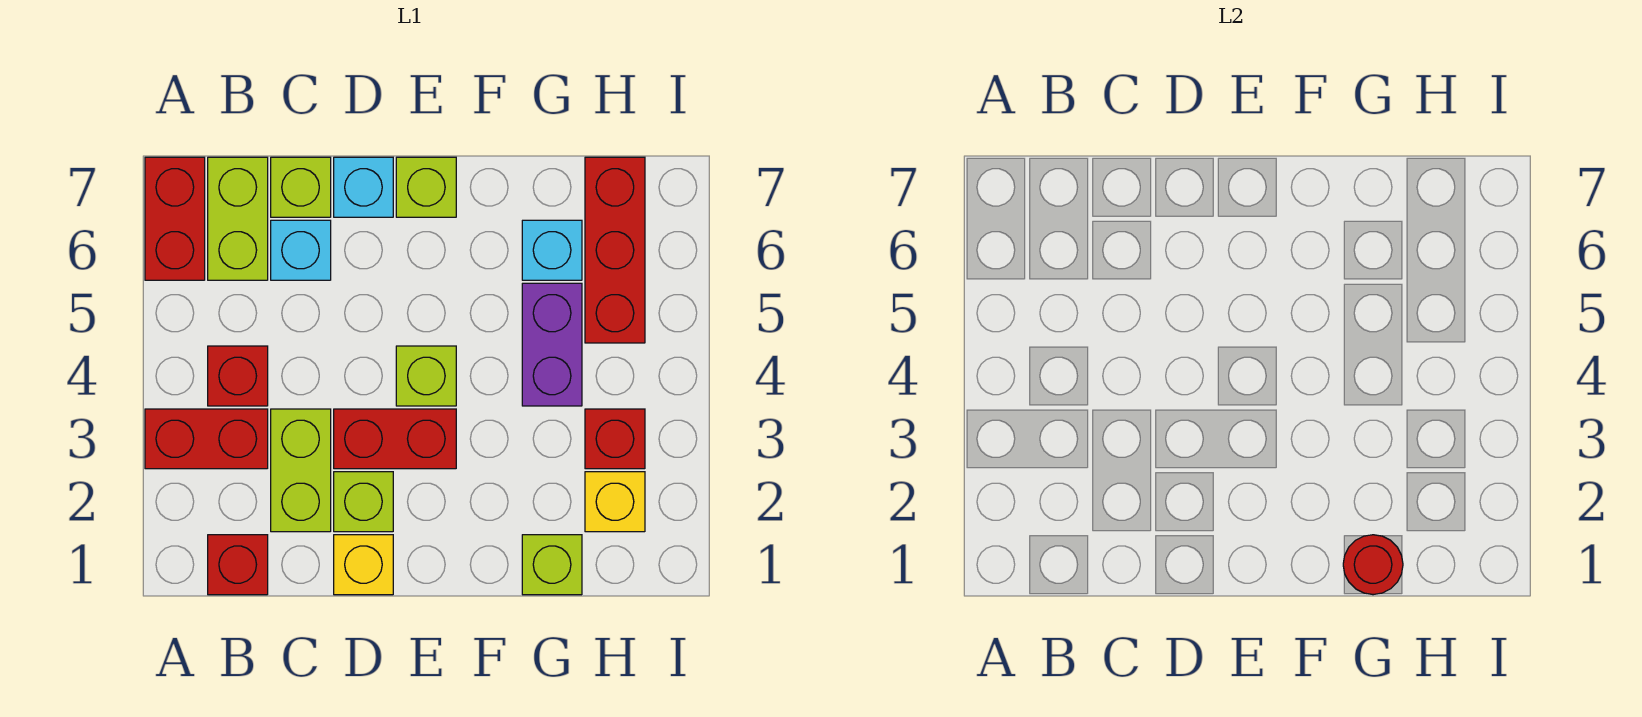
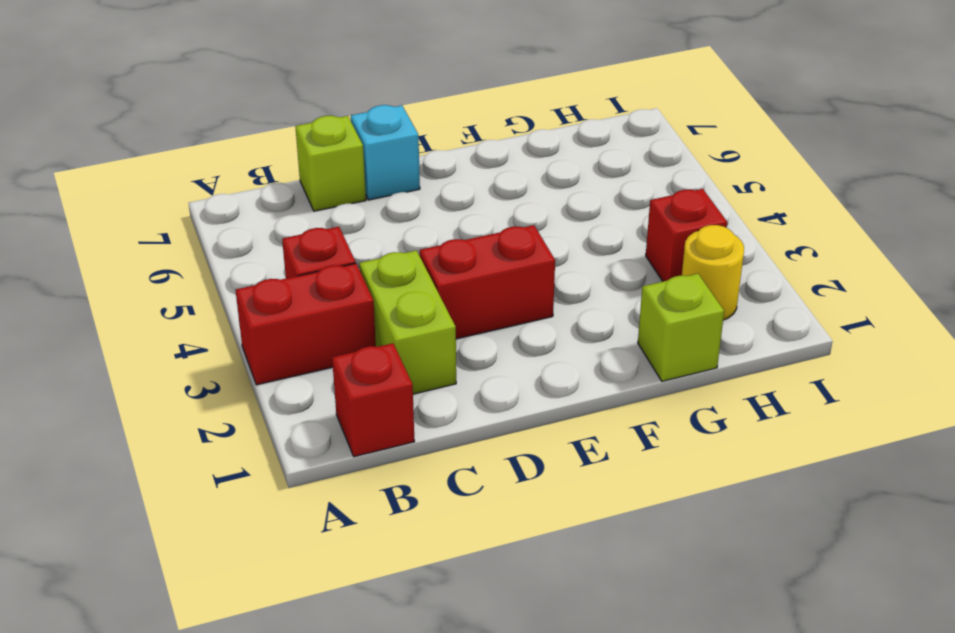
yellow 1x1 round brick [682,225,744,320] -> yellow 1x1 brick [585,472,645,532]
none -> red 1x2 brick [145,157,205,280]
none -> lime 1x2 brick [208,157,268,280]
none -> cyan 1x1 brick [271,220,331,280]

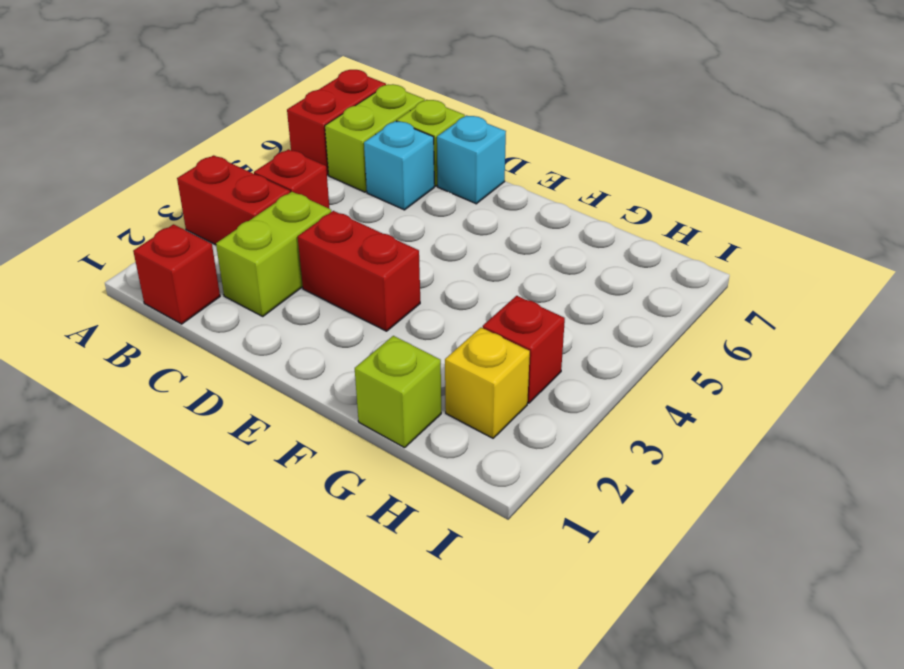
none -> yellow 1x1 brick [334,535,393,595]
none -> lime 1x1 brick [334,472,393,532]
none -> lime 1x1 brick [396,346,456,406]

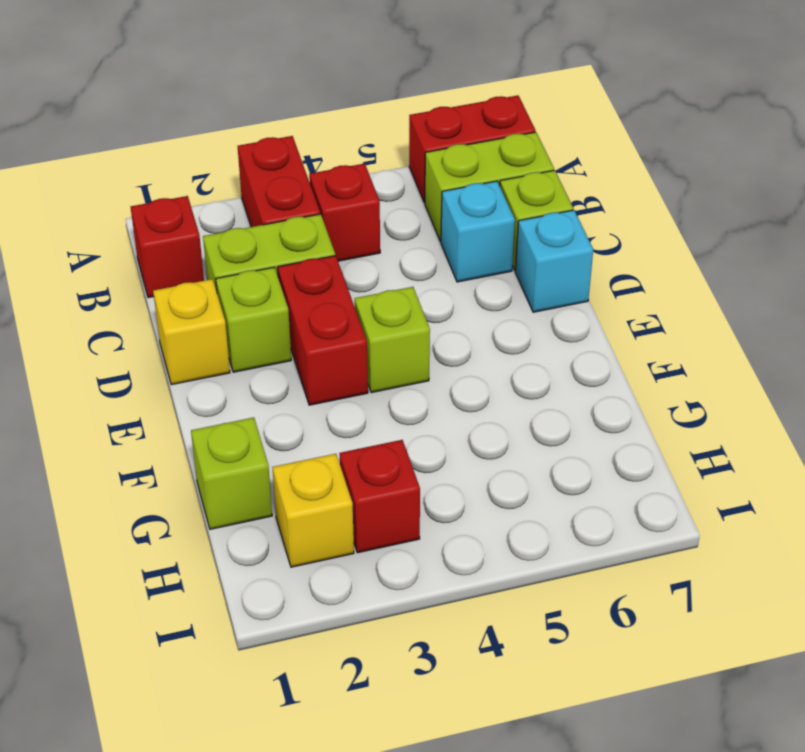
none -> lime 1x1 brick [396,157,456,217]
none -> purple 1x2 brick [522,283,582,406]
none -> cyan 1x1 brick [522,220,582,280]

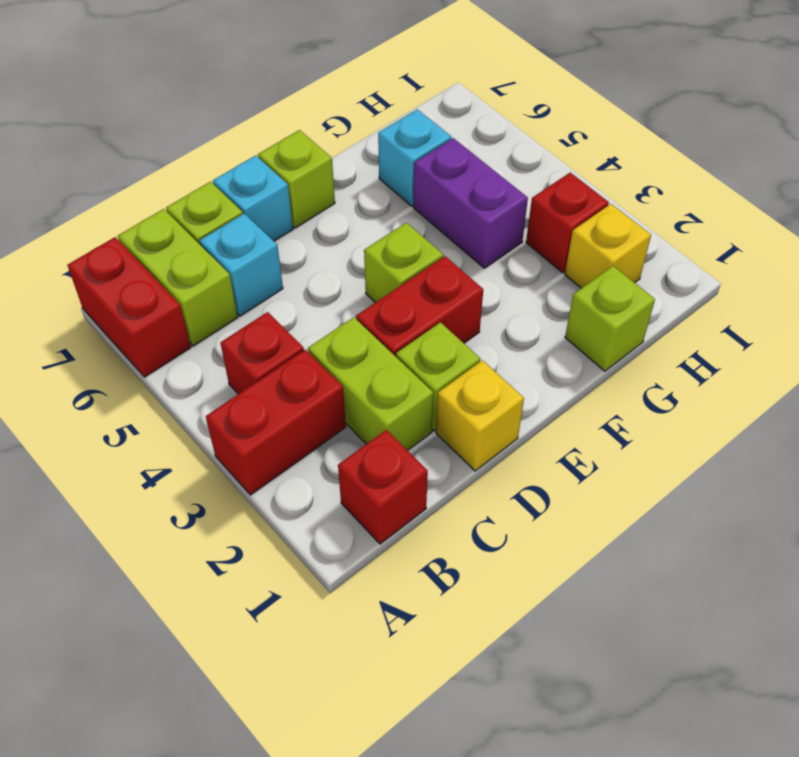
none -> red 1x3 brick [585,157,645,343]
none -> red 1x1 round brick [1343,535,1403,595]

